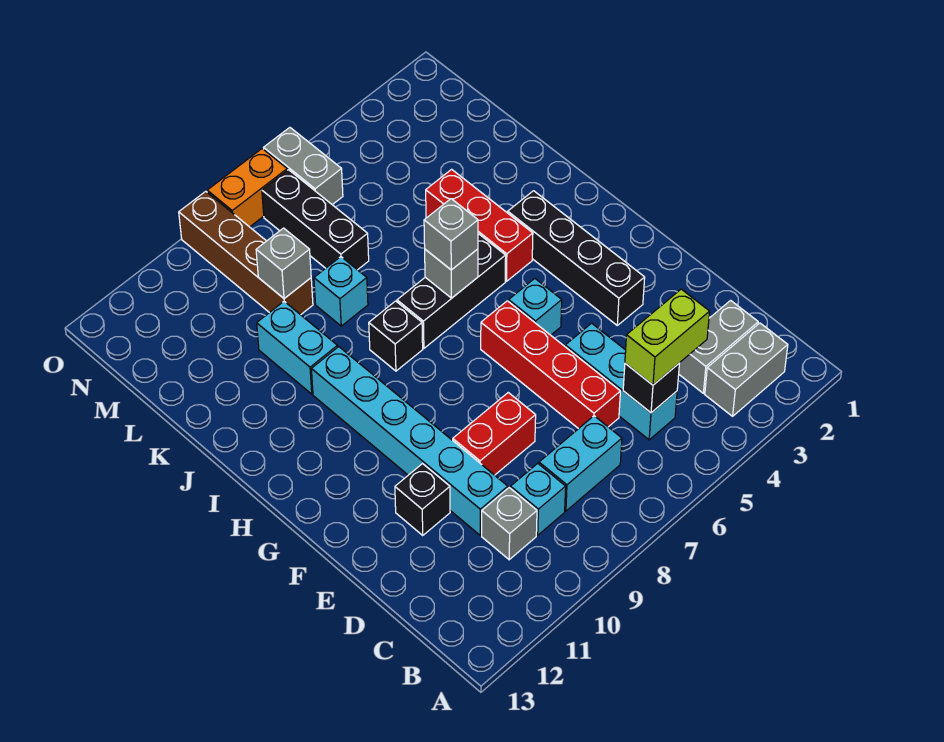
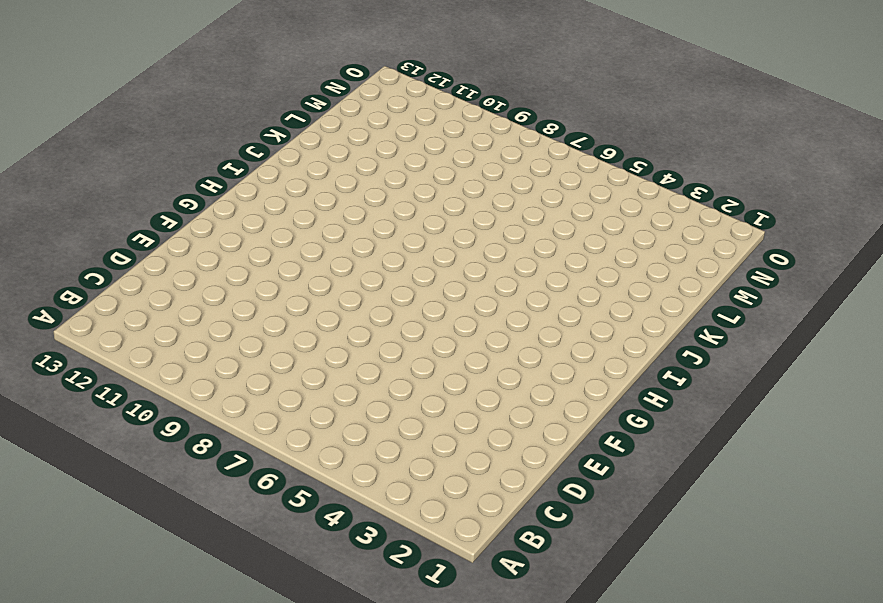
none -> grey 1x2 brick [705,323,788,416]
none -> grey 1x2 brick [679,300,758,393]
none -> cyan 1x3 brick [565,323,677,440]

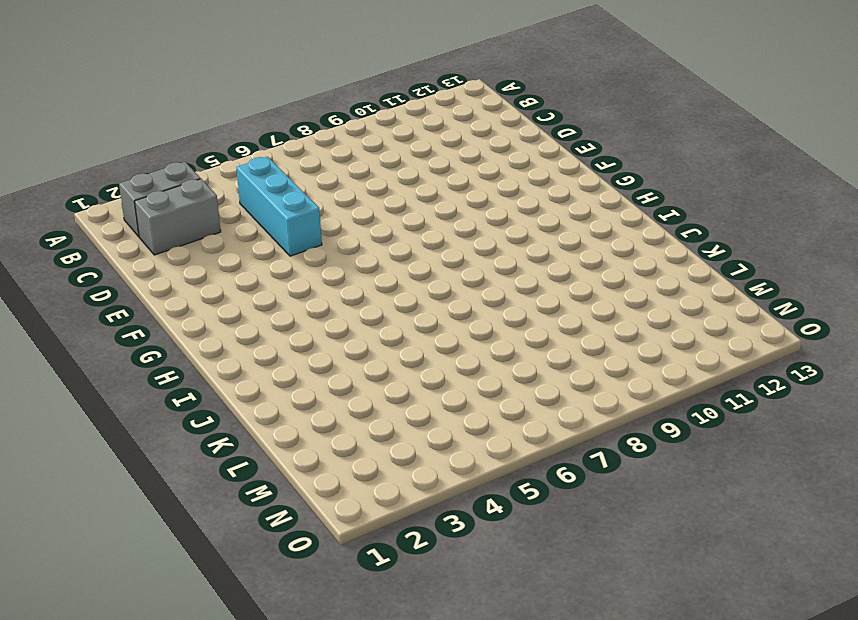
none -> cyan 1x2 brick [539,416,622,511]
none -> cyan 1x1 brick [511,463,566,535]
none -> grey 1x1 brick [482,488,537,560]

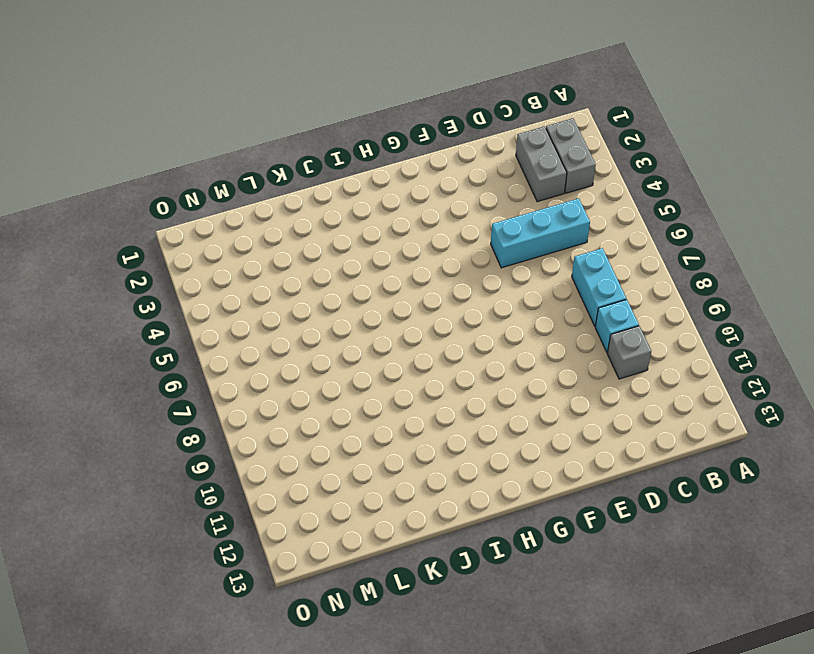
none -> red 1x4 brick [481,301,620,429]
none -> cyan 1x6 brick [311,347,508,535]
none -> red 1x2 brick [453,393,536,475]

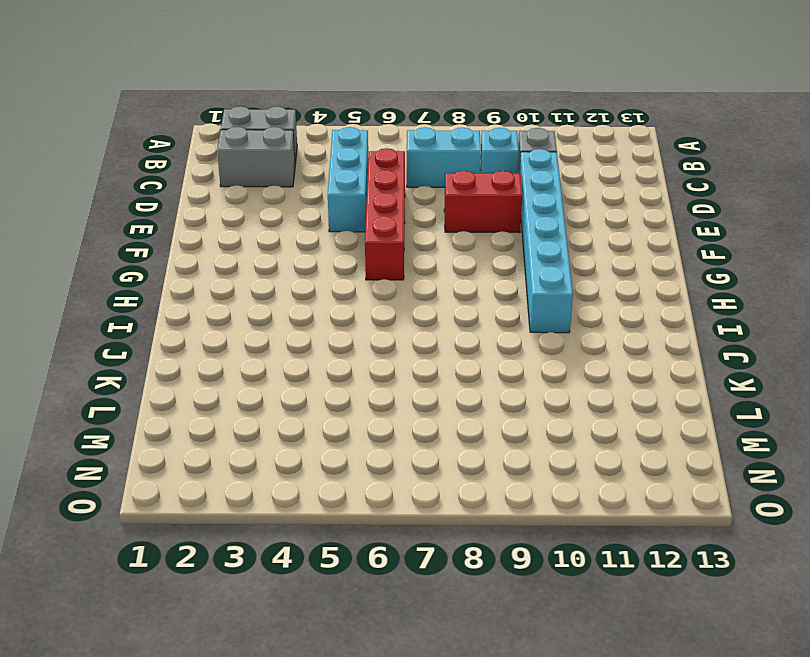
none -> black 1x1 brick [395,464,450,535]
none -> black 1x4 brick [508,191,645,325]
none -> cyan 1x1 brick [509,279,562,335]

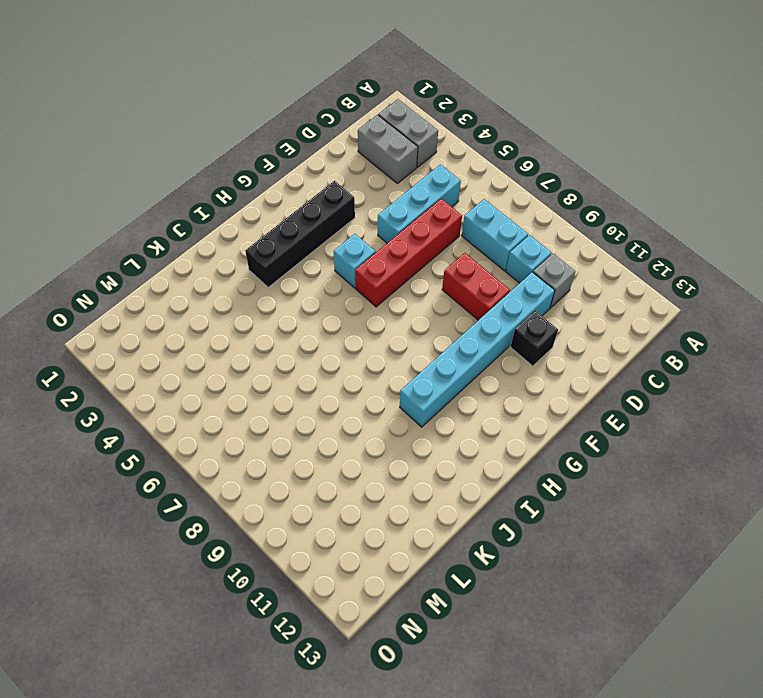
none -> red 1x3 brick [426,169,533,281]
none -> black 1x3 brick [397,234,506,348]
none -> black 1x1 brick [369,301,423,371]

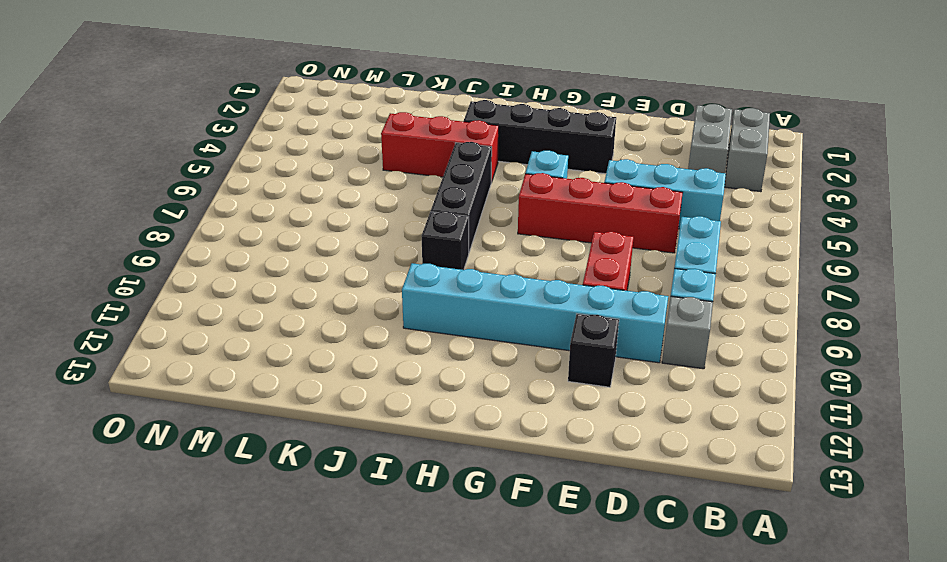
none -> cyan 1x2 brick [257,302,338,394]
none -> cyan 1x1 brick [314,257,368,326]
none -> black 1x3 brick [262,170,369,270]

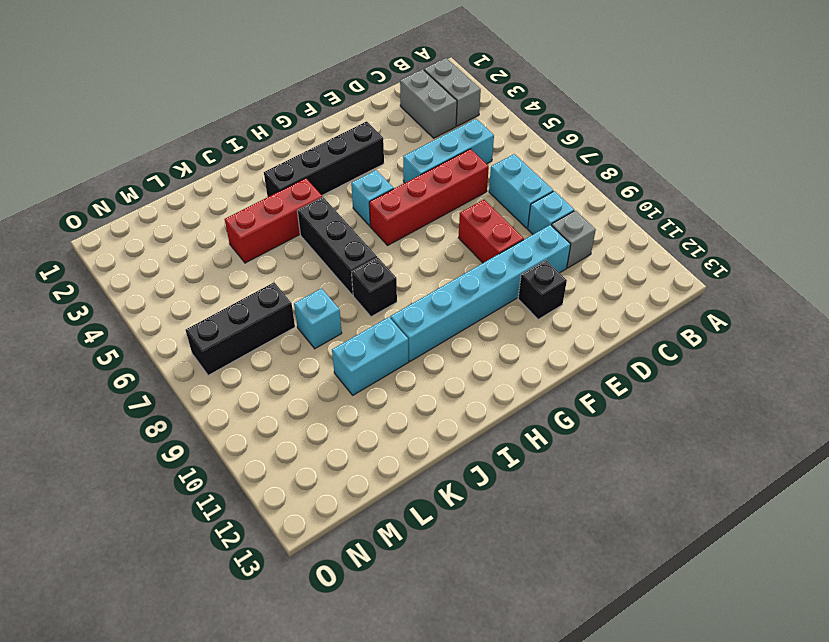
none -> brown 1x4 brick [179,191,313,315]
none -> grey 1x2 brick [264,128,343,205]
none -> orange 1x2 brick [207,149,287,227]

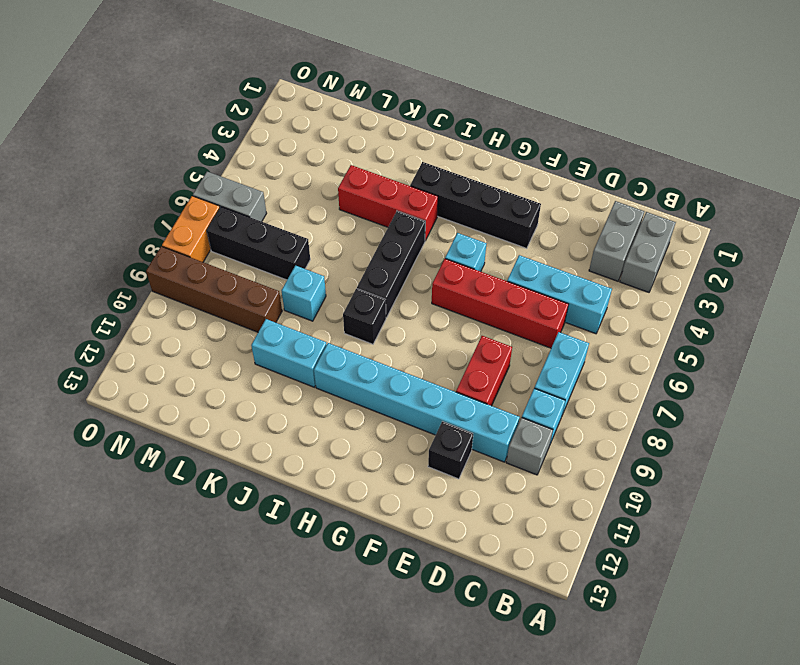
none -> black 1x1 brick [623,363,679,413]
none -> grey 1x1 brick [425,249,478,298]
none -> grey 1x1 brick [256,228,311,298]

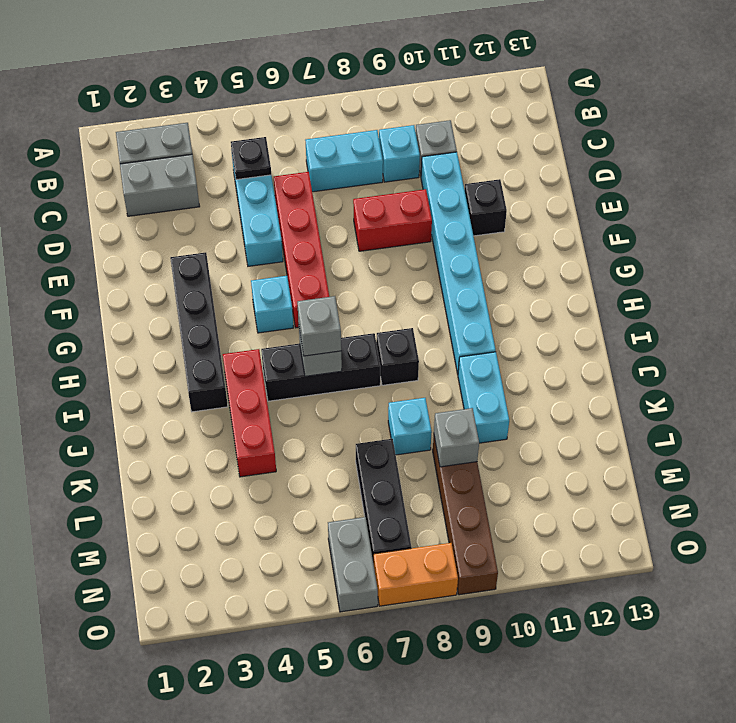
black 1x1 plate [231,137,271,180] -> black 1x1 brick [623,363,679,413]
none -> lime 1x2 brick [625,289,710,385]

